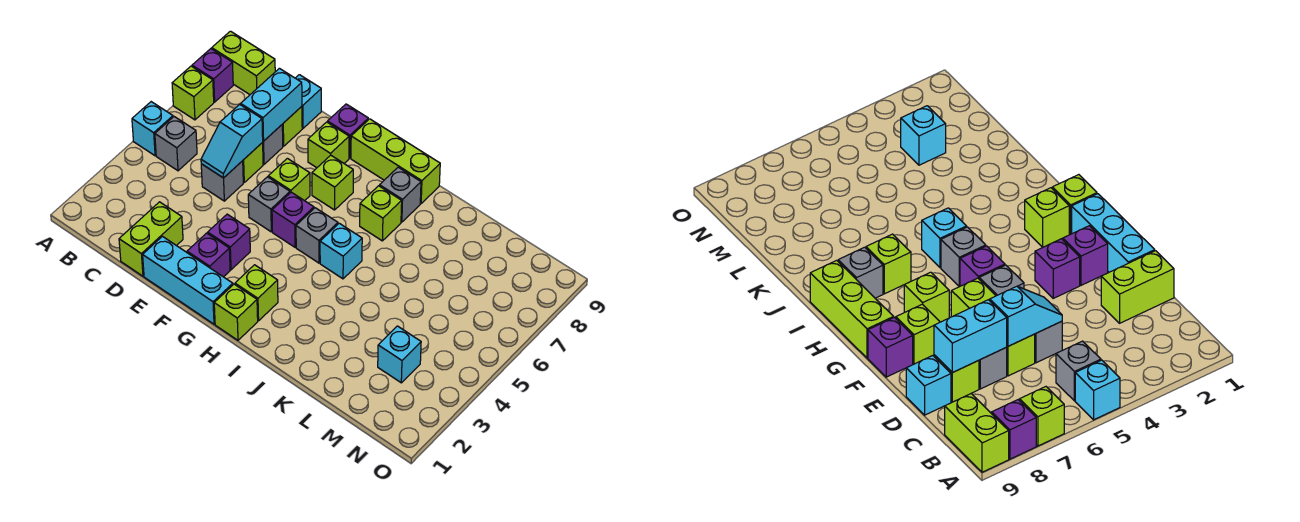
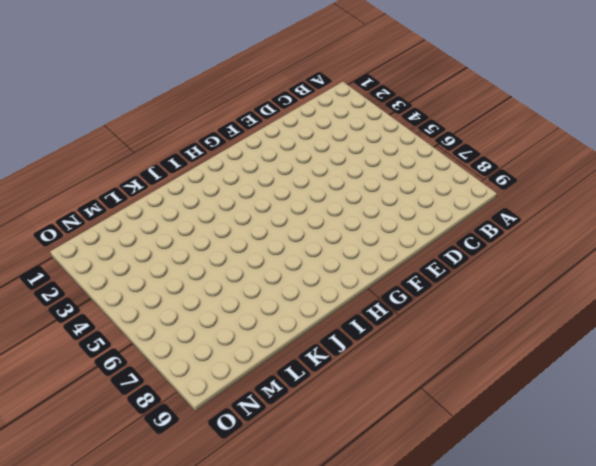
none -> cyan 1x1 brick [132,102,173,156]
none -> lime 1x1 brick [172,66,214,120]
none -> purple 1x1 brick [192,49,233,102]
none -> lime 1x2 brick [212,31,275,94]

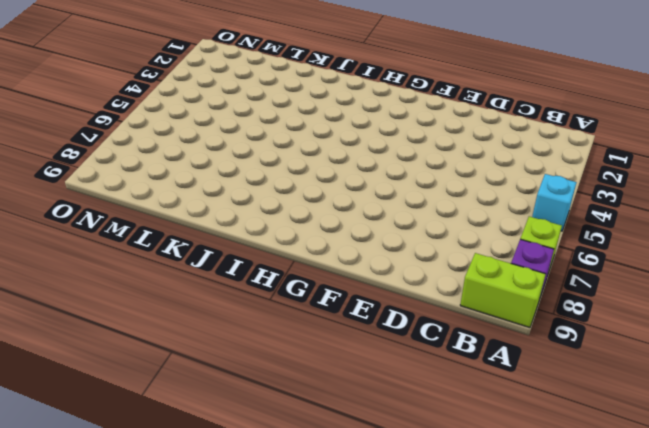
none -> grey 1x1 brick [155,117,197,171]
none -> lime 1x2 brick [119,202,183,276]
none -> grey 1x1 brick [201,161,243,201]
none -> lime 1x1 brick [243,143,263,182]

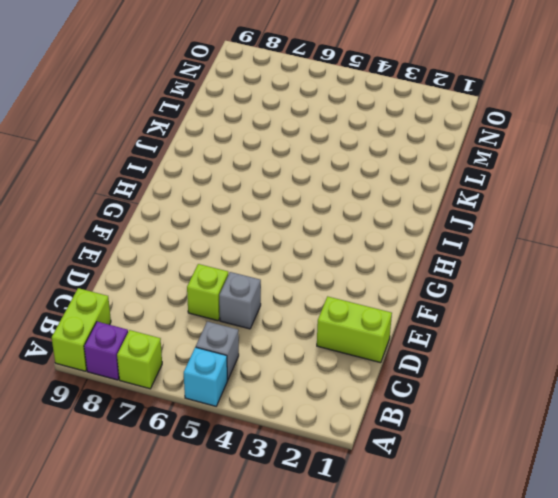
none -> grey 1x1 brick [262,125,283,164]
none -> lime 1x1 brick [282,107,302,146]
none -> cyan 1x1 brick [296,75,321,128]
none -> cyan 1x3 brick [143,236,233,324]

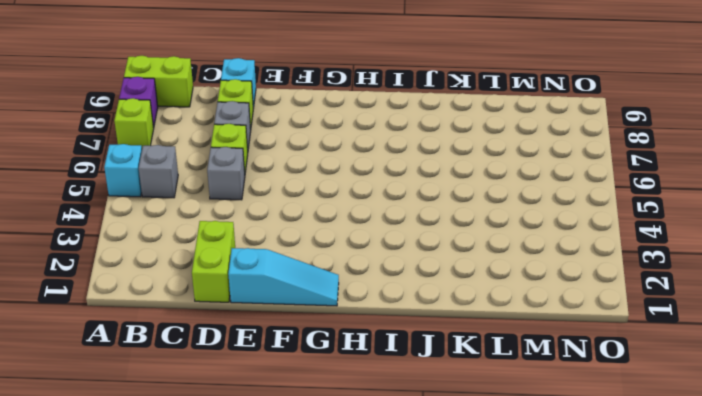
cyan 1x3 slope [228,248,339,306] -> cyan 1x3 brick [143,236,233,324]
none -> purple 1x1 brick [187,233,230,277]
none -> purple 1x1 brick [208,214,250,270]
none -> grey 1x1 brick [248,177,290,232]
none -> lime 1x1 brick [268,158,310,201]

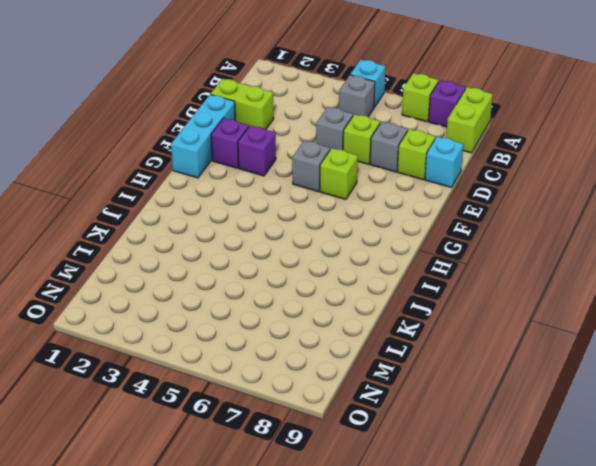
none -> lime 1x1 brick [308,122,349,168]
none -> purple 1x1 brick [328,104,368,158]
none -> purple 1x1 brick [272,192,314,247]
none -> lime 1x1 brick [312,155,353,210]

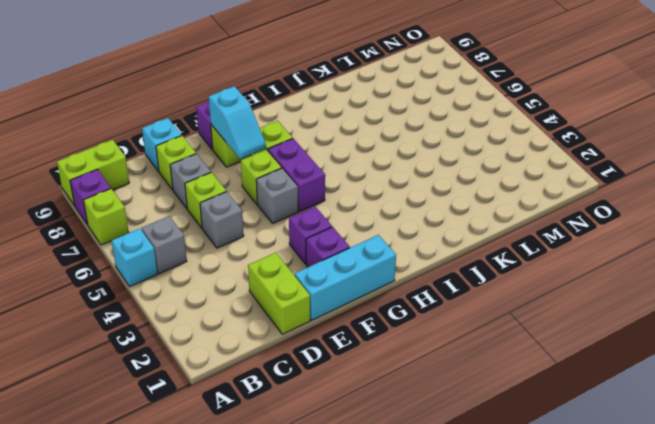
cyan 1x2 slope [209,86,266,159] -> cyan 1x2 slope moved to [201,104,263,178]
purple 1x2 brick [268,139,325,212] -> purple 1x1 brick [272,192,314,247]
none -> lime 1x3 brick [351,119,440,203]
none -> lime 1x1 brick [214,284,258,340]
none -> lime 1x1 brick [235,265,278,321]
none -> grey 1x1 brick [296,208,338,263]

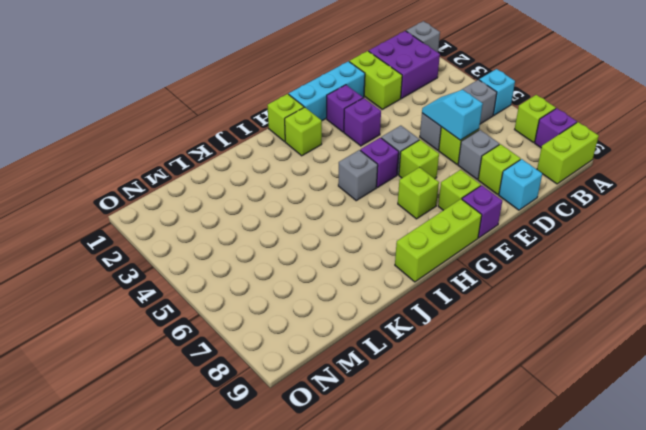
grey 1x1 brick [406,21,440,52] -> grey 1x1 brick moved to [380,167,421,222]
purple 2x2 brick [369,31,440,98] -> none
none -> cyan 1x1 brick [320,223,362,279]
none -> lime 1x1 brick [360,186,402,241]
none -> cyan 1x1 brick [378,326,421,383]
none -> cyan 1x2 brick [241,68,302,141]

